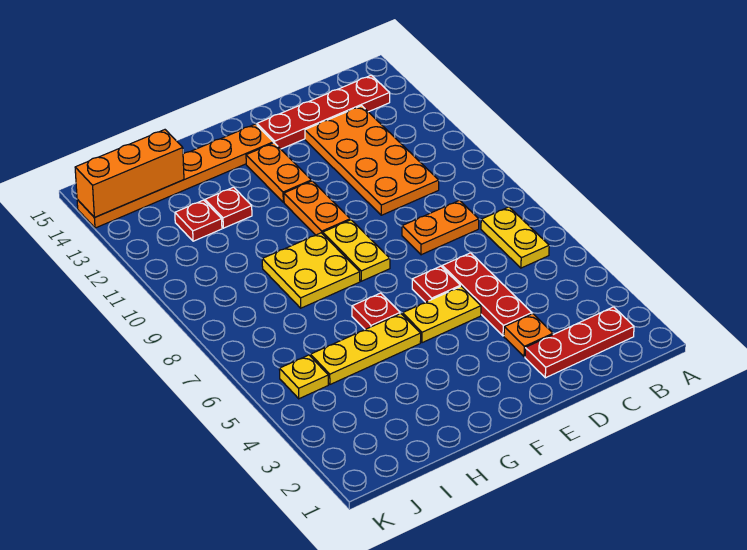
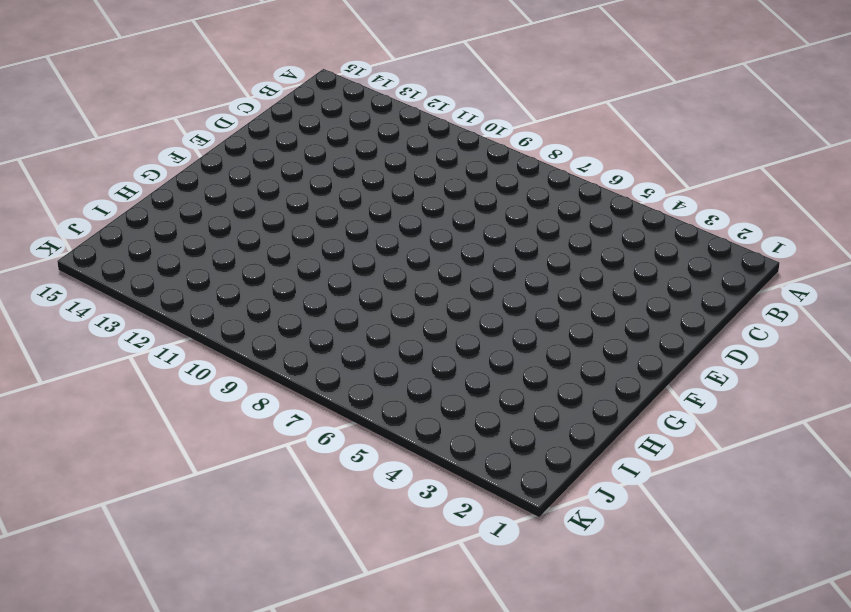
none -> red 1x3 plate [525,307,634,378]
none -> yellow 1x2 plate [481,207,549,268]
none -> red 1x4 plate [257,75,390,149]

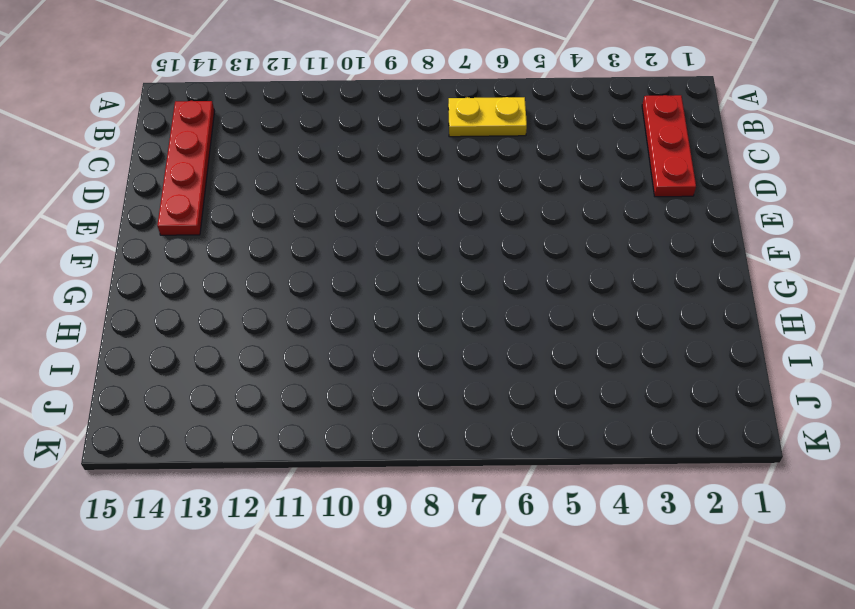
none -> orange 1x2 plate [402,200,479,255]
none -> orange 2x4 plate [305,106,439,215]
none -> orange 1x1 plate [504,314,553,357]

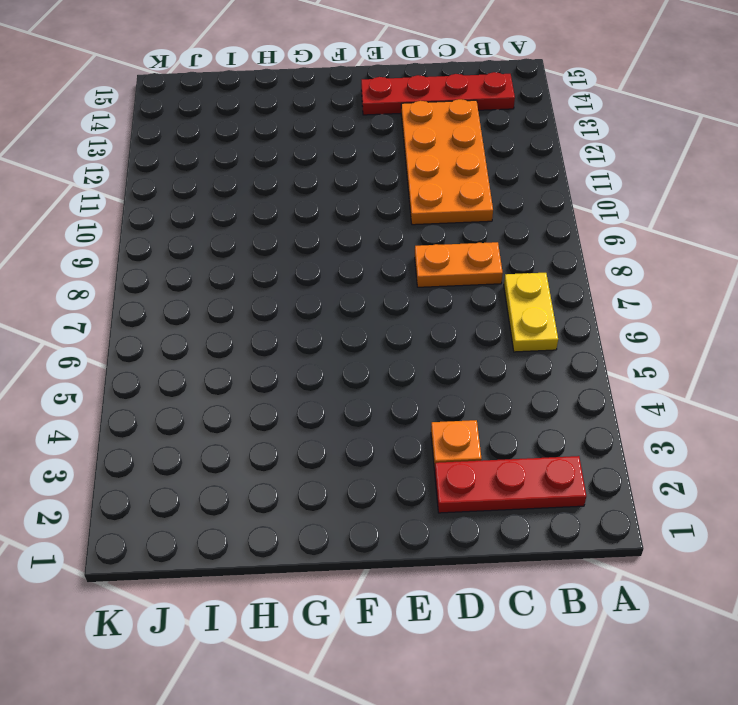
none -> red 1x3 plate [442,253,532,336]
none -> yellow 1x2 plate [403,286,481,343]
none -> red 1x1 plate [412,266,460,302]

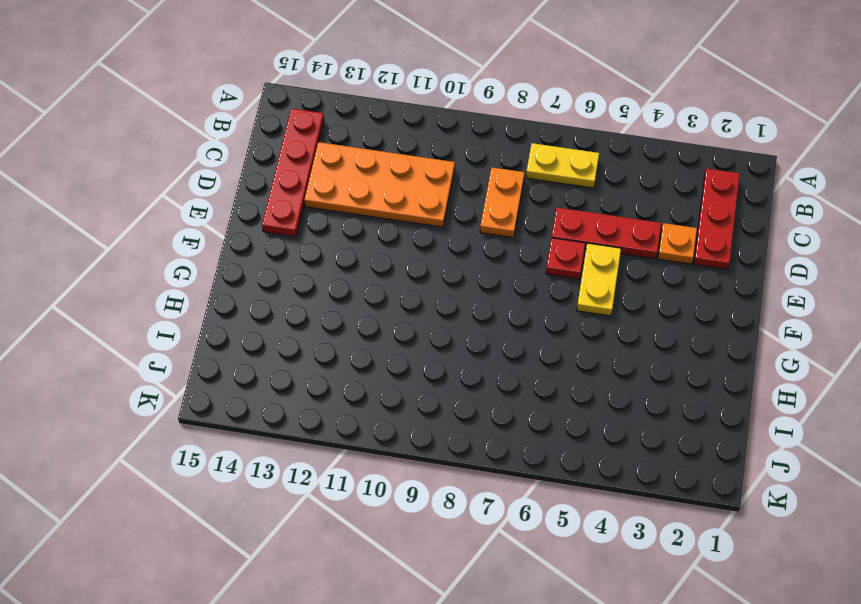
none -> yellow 1x2 plate [323,220,390,281]
none -> orange 1x2 plate [284,181,350,235]
none -> orange 1x2 plate [246,143,311,202]

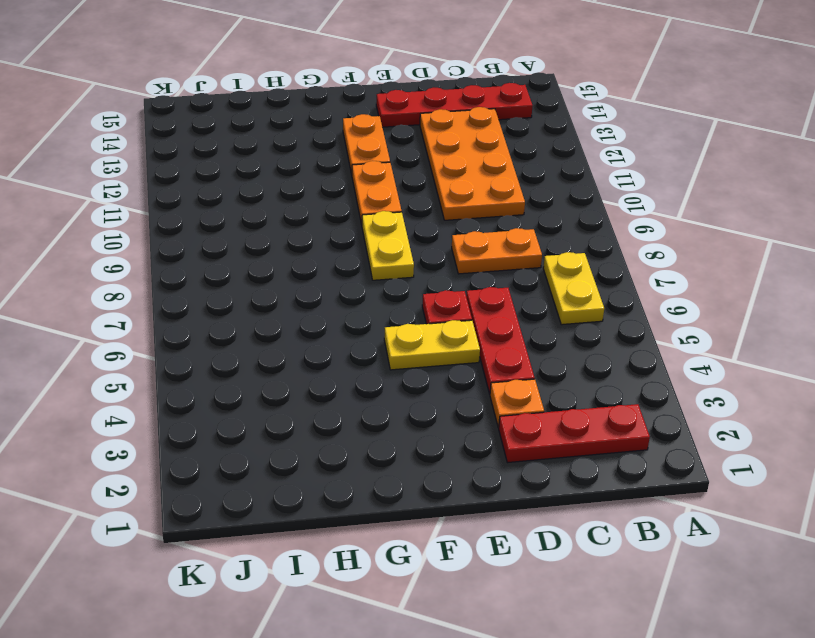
none -> orange 1x6 plate [77,124,273,228]
none -> yellow 1x3 plate [311,314,421,384]
none -> red 1x1 plate [352,293,400,329]

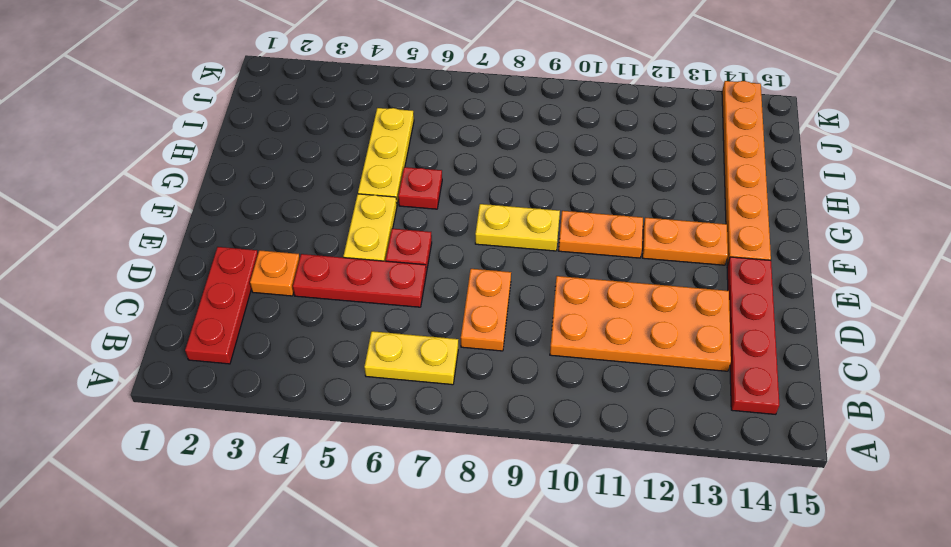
none -> yellow 2x2 plate [262,233,360,308]
none -> red 1x1 plate [205,187,252,228]
none -> red 1x1 plate [175,200,222,241]

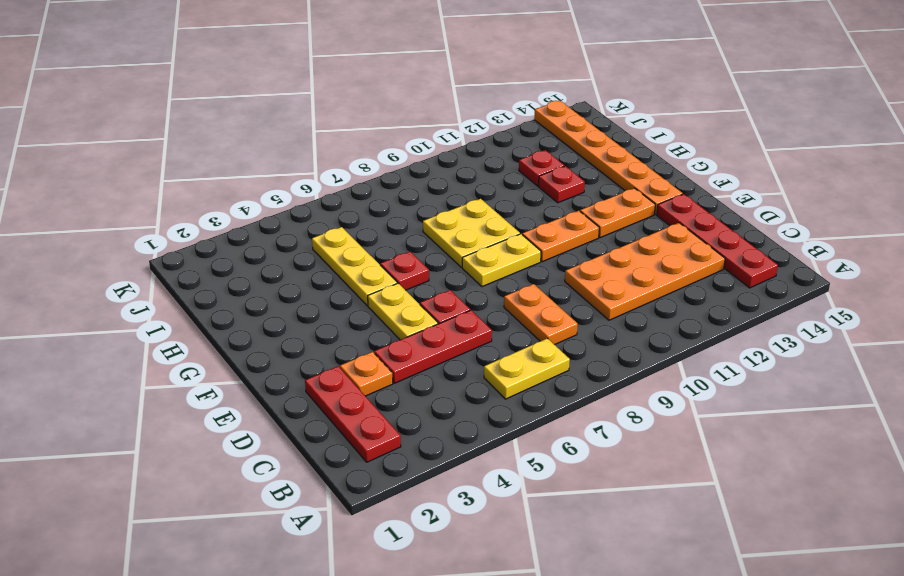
none -> yellow 1x1 plate [279,355,328,399]
none -> orange 1x3 brick [75,130,184,218]

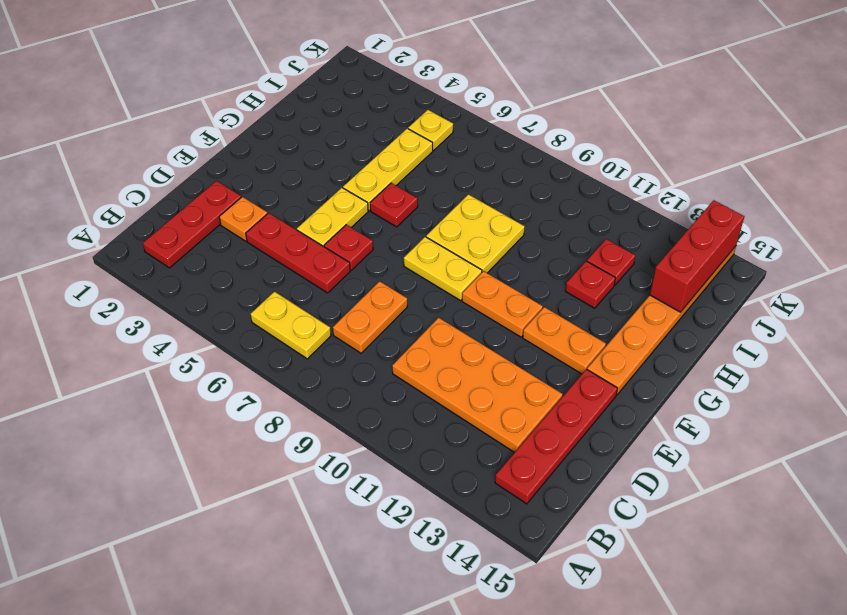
red 1x3 brick [650,200,744,312] -> orange 1x3 brick [75,130,184,218]

